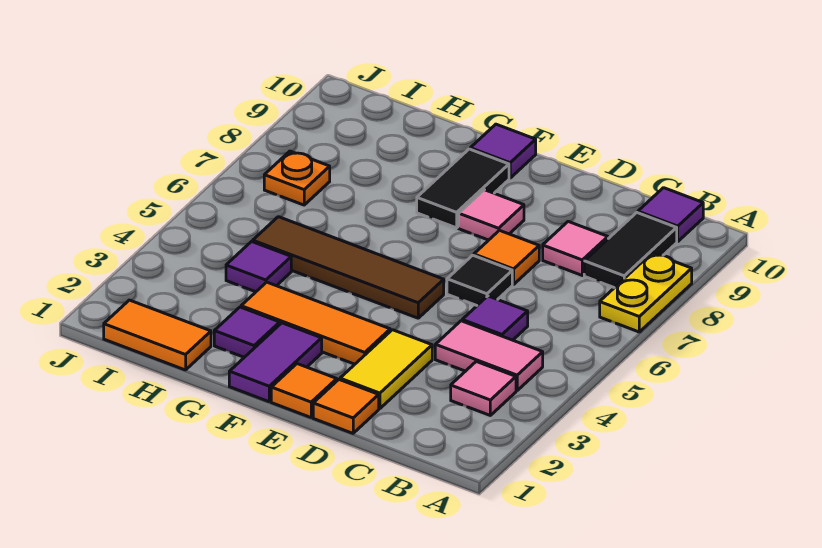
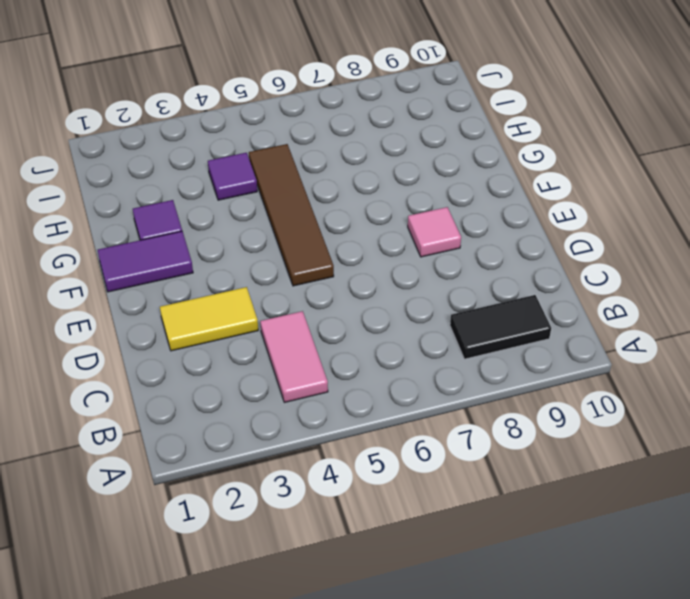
none -> yellow 1x2 plate [600,253,692,332]
none -> pink 1x1 tile [451,362,516,415]
none -> purple 1x1 tile [638,188,703,242]

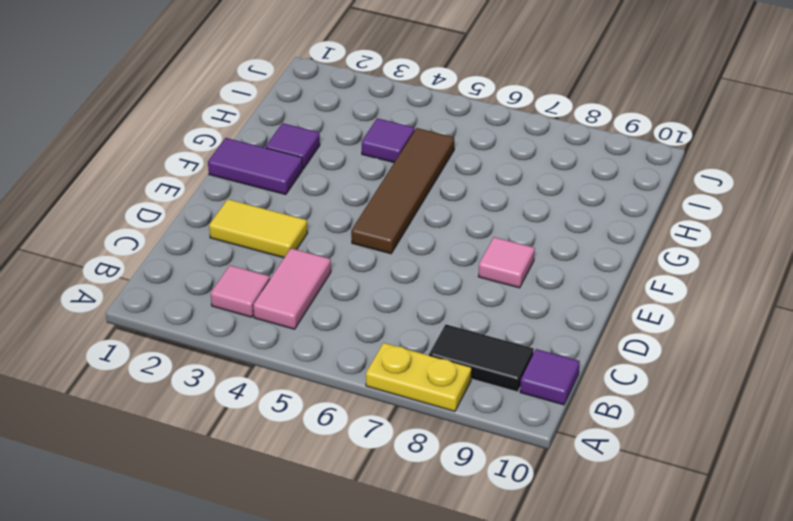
none -> purple 1x1 tile [462,296,528,340]
none -> pink 1x1 tile [543,222,608,275]
none -> orange 1x1 tile [313,380,379,433]

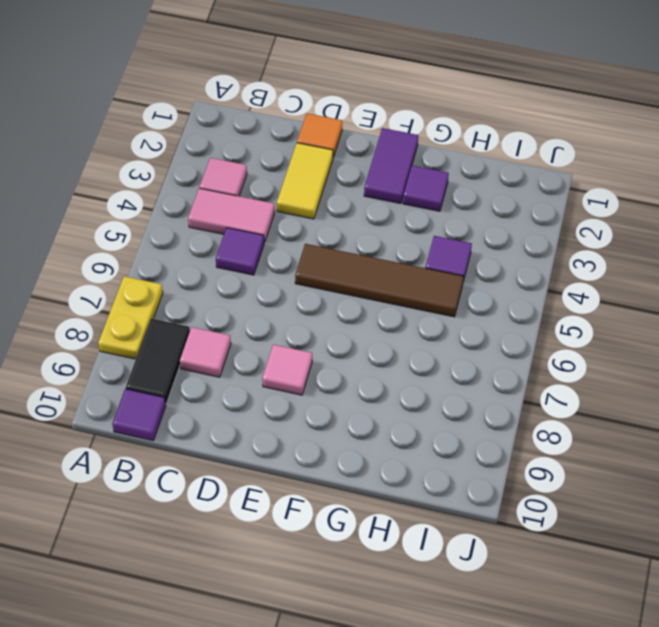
none -> black 1x1 tile [447,255,512,305]
none -> orange 1x1 tile [474,230,539,284]
none -> orange 1x1 tile [271,364,337,417]

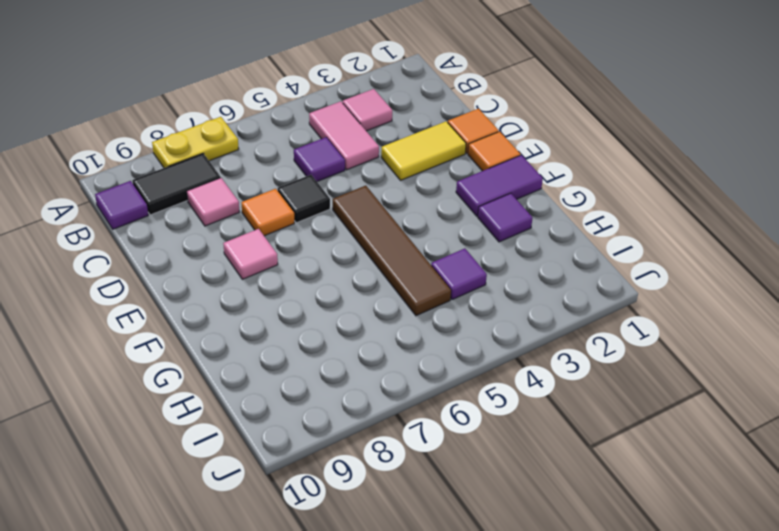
none -> orange 1x3 tile [241,282,390,364]
none -> black 1x2 tile [417,149,509,228]
none -> purple 1x1 tile [470,124,536,178]

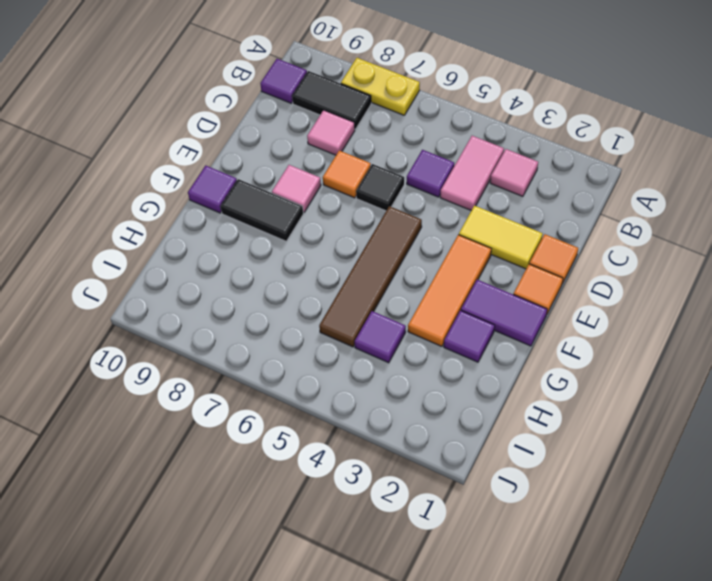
none -> orange 1x2 tile [104,300,211,370]
none -> orange 1x1 plate [264,151,330,205]

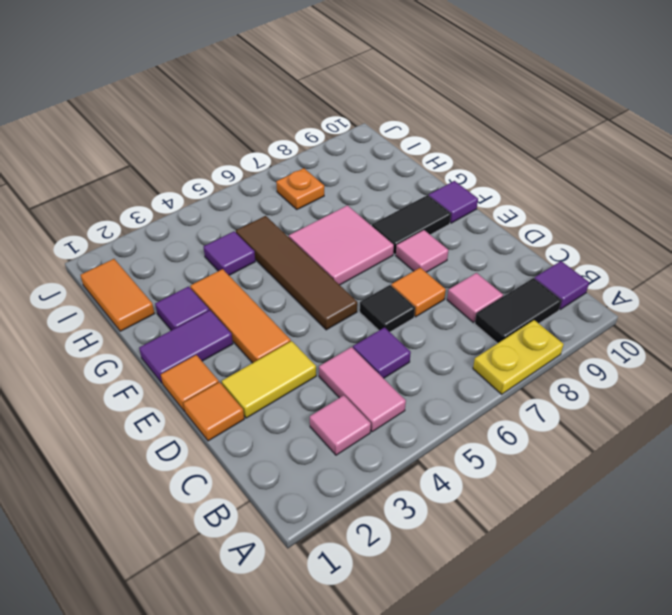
pink 2x2 tile [289,205,394,285] -> none

